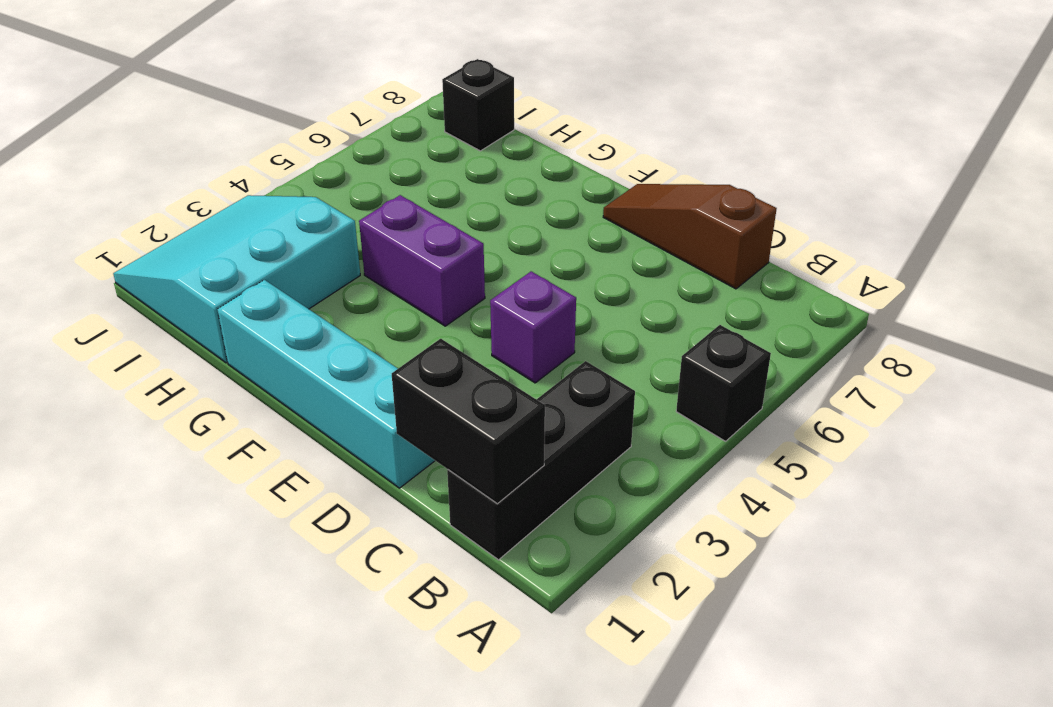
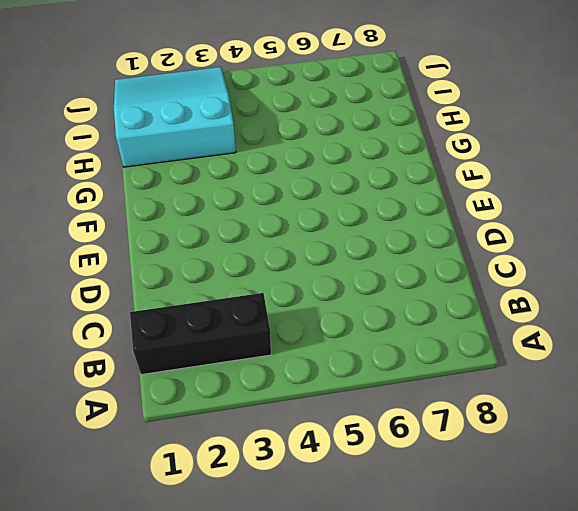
none -> black 1x1 brick [676,325,771,441]
none -> brown 1x3 slope [603,184,777,289]

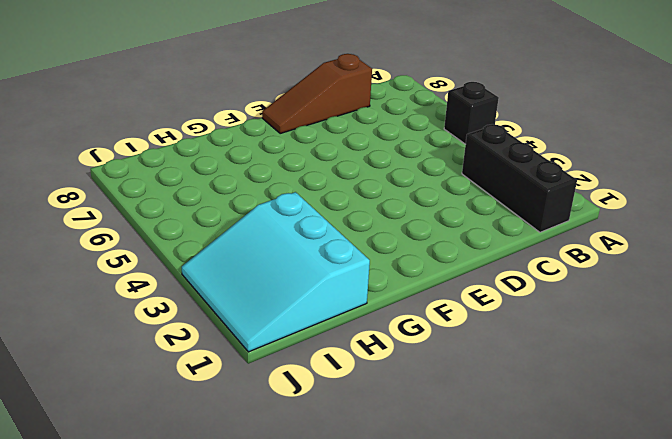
none -> cyan 1x4 brick [217,280,435,488]
none -> purple 1x1 brick [490,271,576,383]

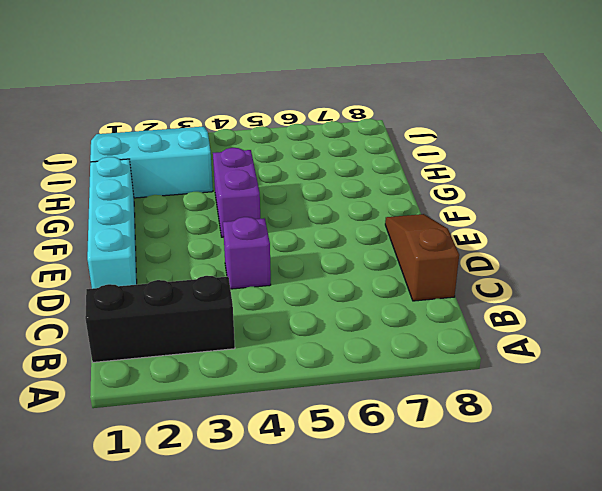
none -> black 1x1 brick [676,325,771,441]
none -> black 1x1 brick [442,59,514,151]

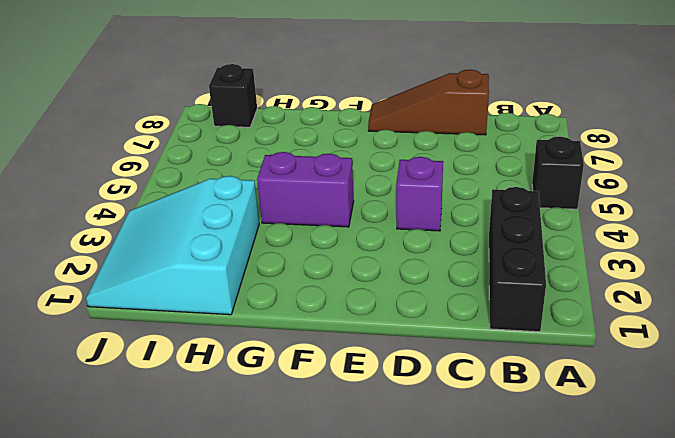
none -> cyan 1x4 brick [217,280,435,488]
none -> black 1x2 brick [392,339,545,504]

